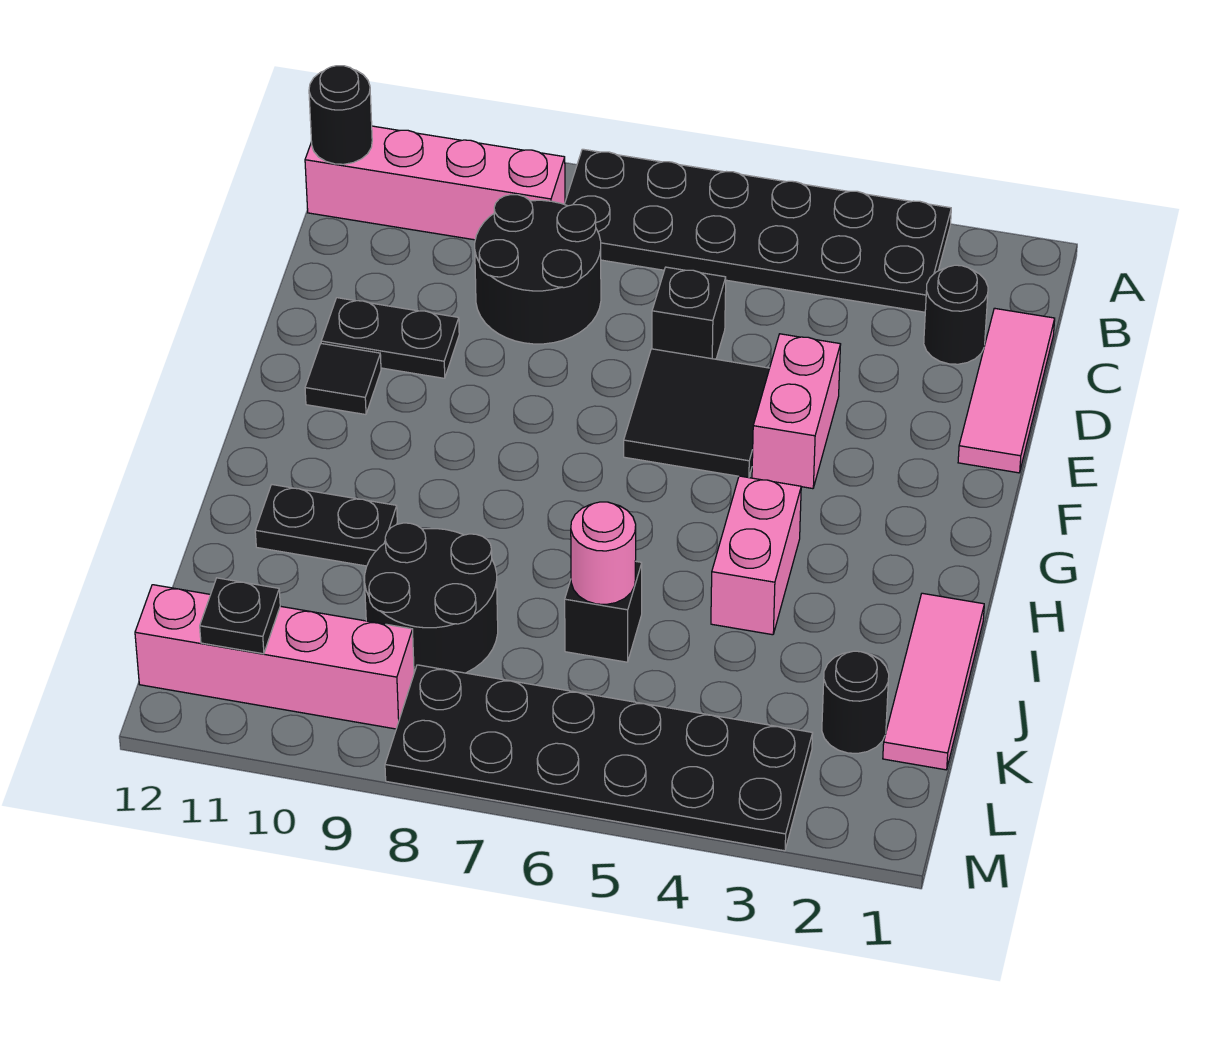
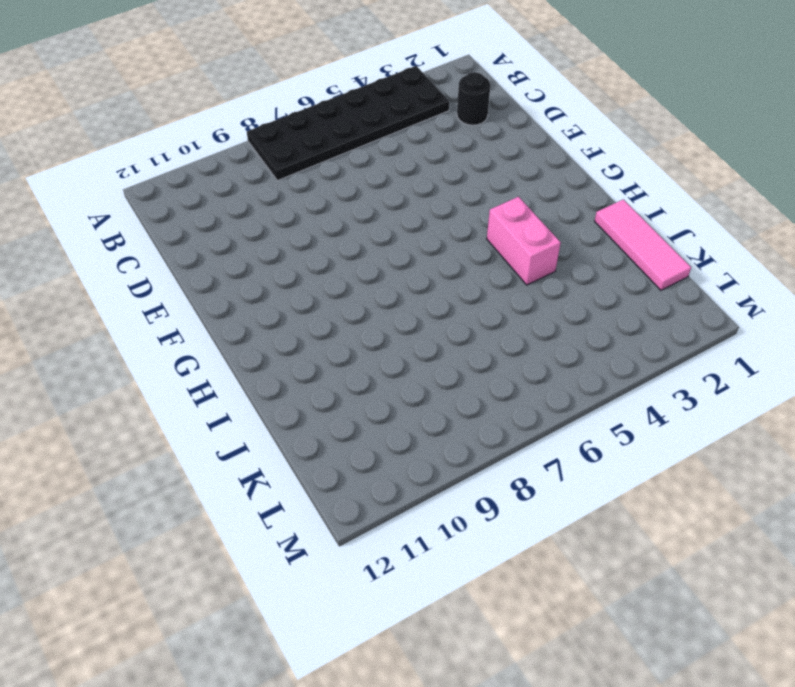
none -> pink 1x4 brick [305,126,565,240]
none -> pink 1x3 tile [958,308,1055,473]
none -> black 2x2 round brick [475,195,601,344]

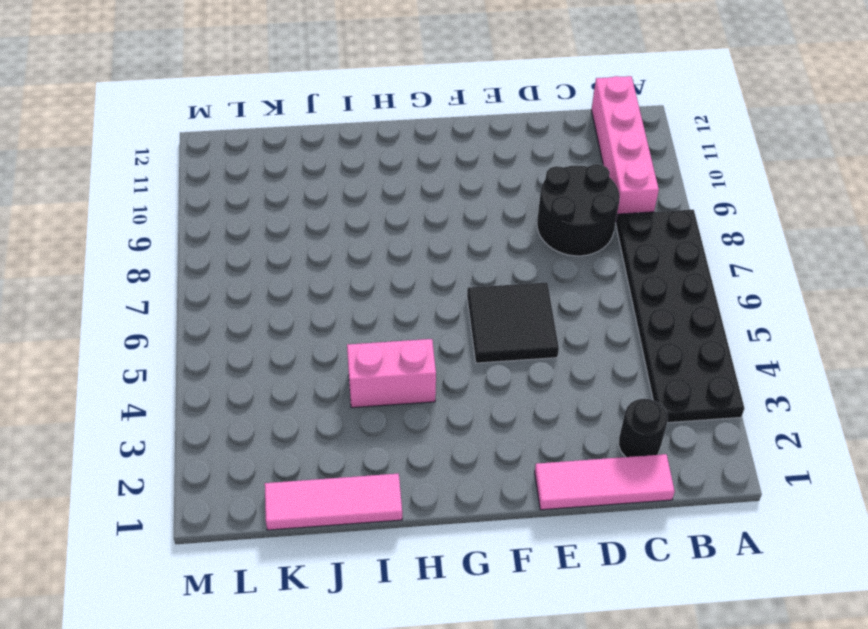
none -> black 1x1 brick [652,267,726,359]
none -> pink 1x2 brick [752,334,841,489]
none -> black 1x2 plate [321,298,459,378]

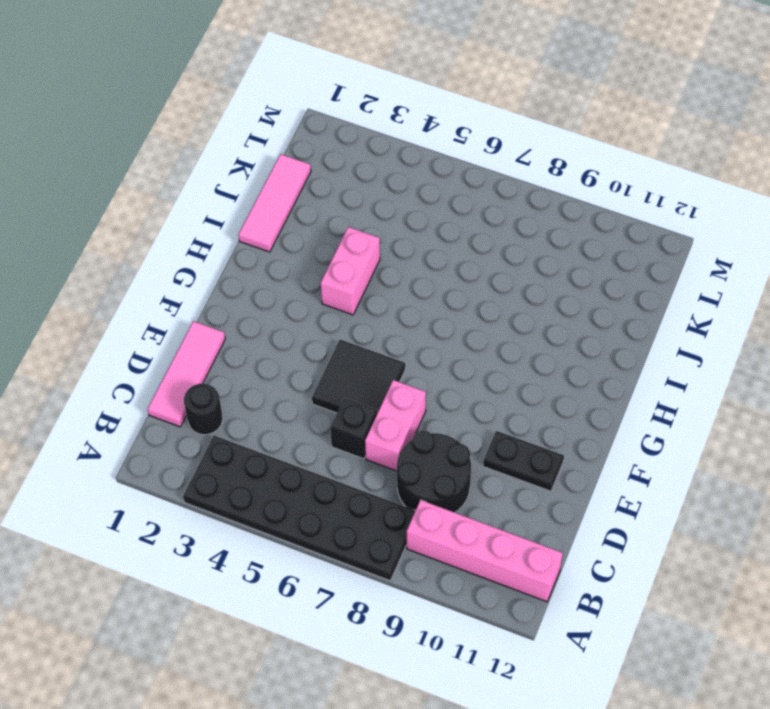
pink 1x2 brick [365,380,426,471] -> pink 1x2 brick moved to [752,334,841,489]
none -> black 1x1 tile [305,344,381,415]
none -> black 1x2 plate [255,485,397,566]
none -> black 1x1 brick [565,561,642,662]

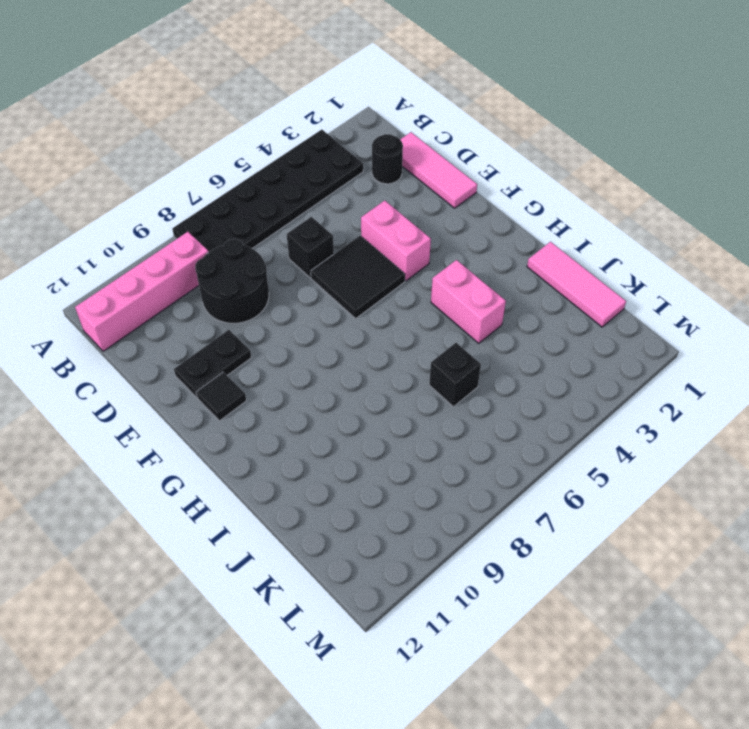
none -> black 1x2 plate [255,485,397,566]
none -> black 2x2 round brick [365,523,498,673]
none -> black 1x1 round brick [822,651,889,753]

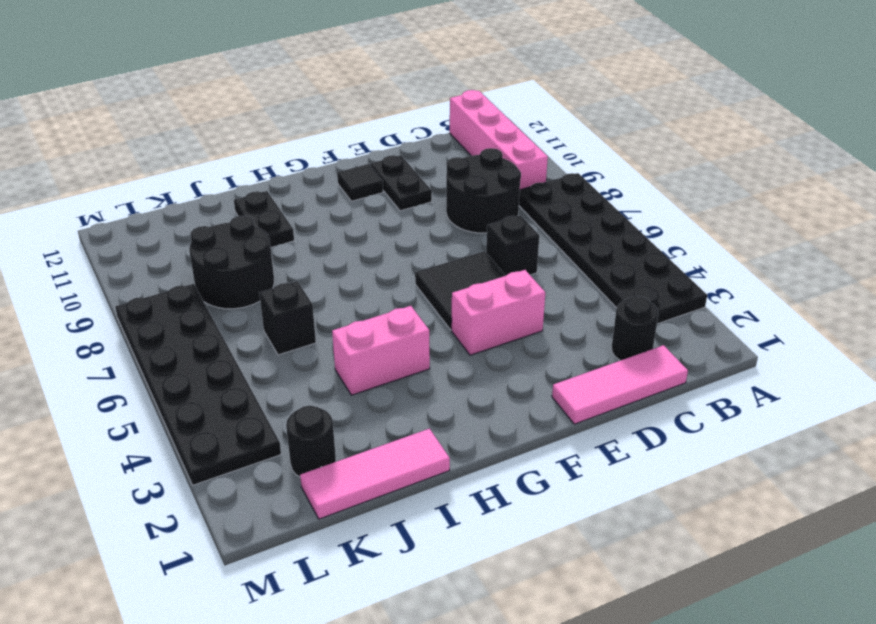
none -> pink 1x4 brick [135,585,414,729]
none -> black 1x1 round brick [309,66,372,164]
none -> pink 1x1 round brick [571,502,636,604]

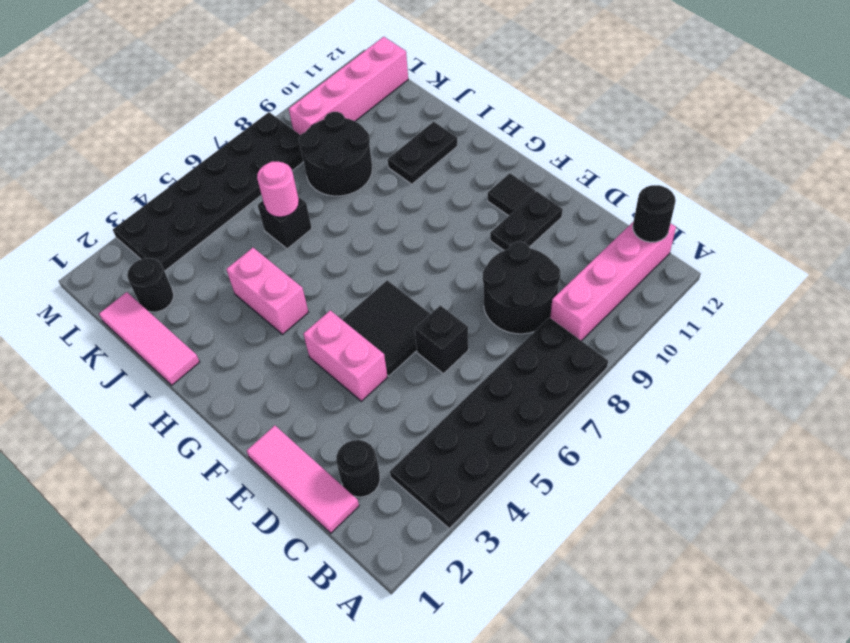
none -> black 1x1 plate [200,578,280,654]

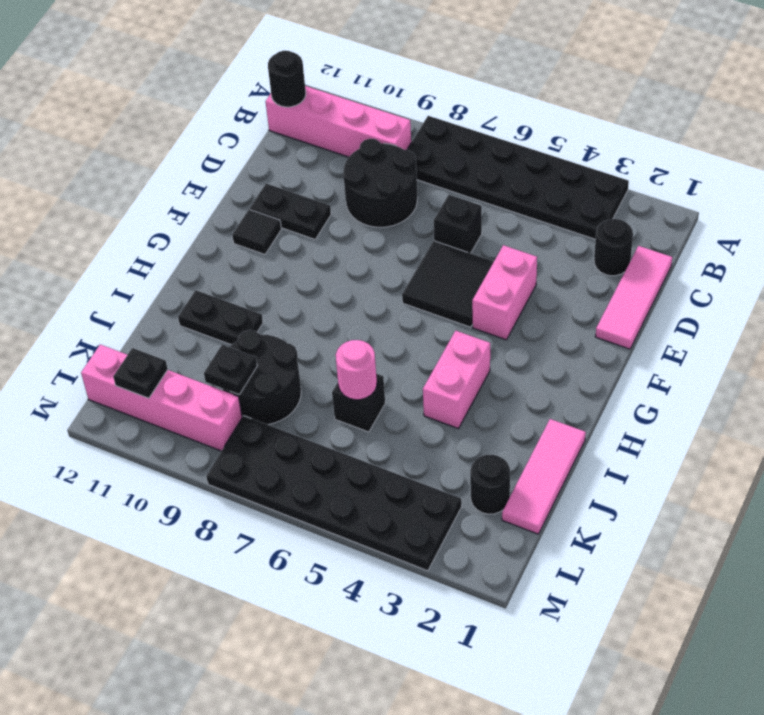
black 1x1 plate [204,345,257,395] -> none

